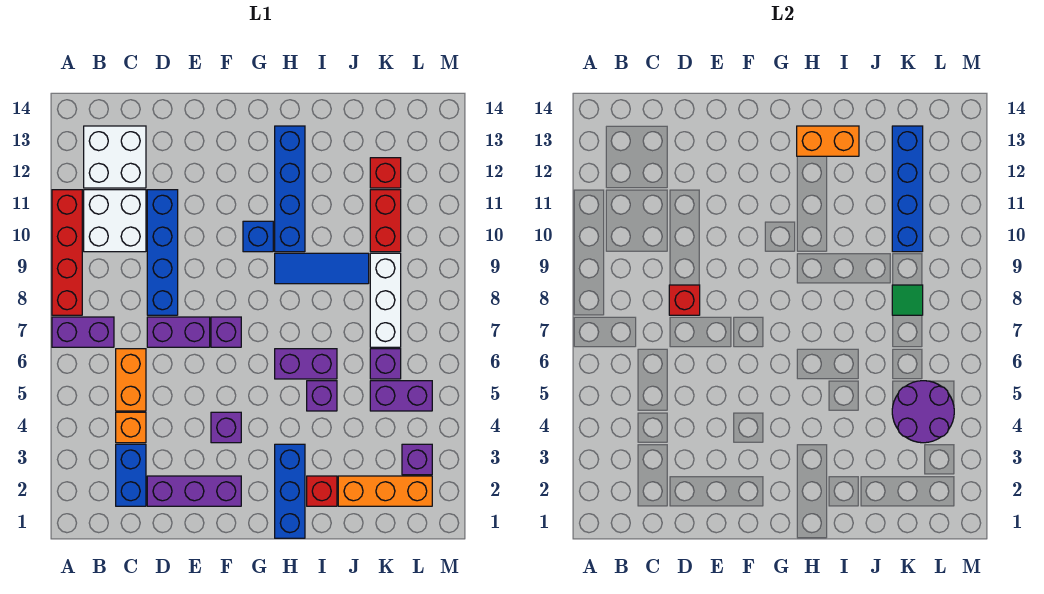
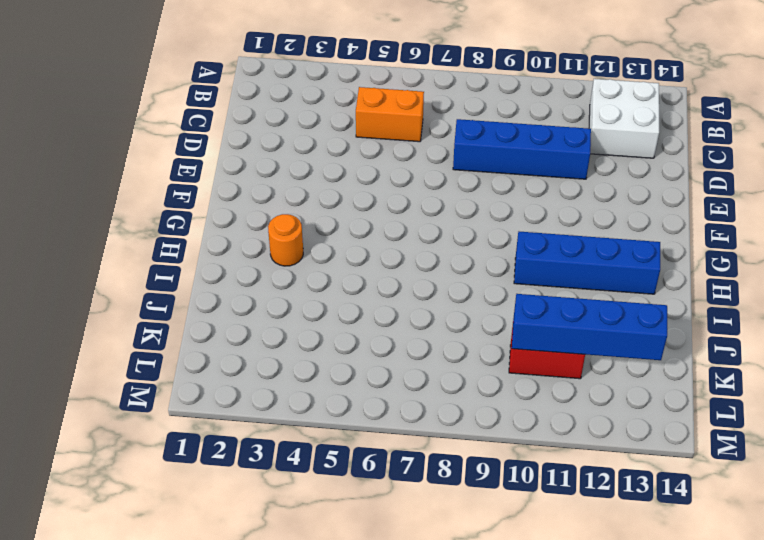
orange 1x1 round brick [268,214,303,266] -> blue 1x3 brick [275,444,305,538]
none -> purple 1x2 brick [52,317,114,347]
none -> red 1x4 brick [52,190,82,315]
none -> white 2x2 brick [84,190,146,252]
none -> blue 1x2 brick [116,444,146,506]

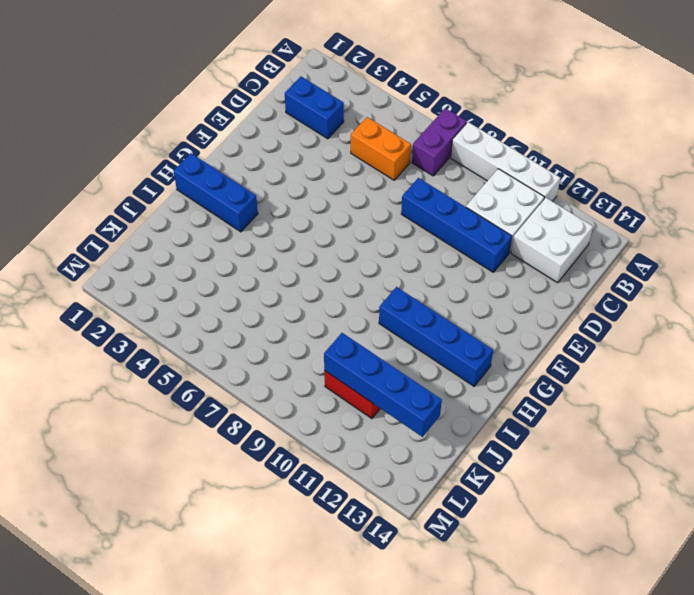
white 1x4 brick [451,122,560,201] -> red 1x4 brick [52,190,82,315]
none -> orange 1x1 brick [116,412,146,443]
none -> purple 1x3 brick [147,476,241,506]
none -> purple 1x2 brick [147,317,210,347]
none -> purple 1x1 brick [211,412,241,443]

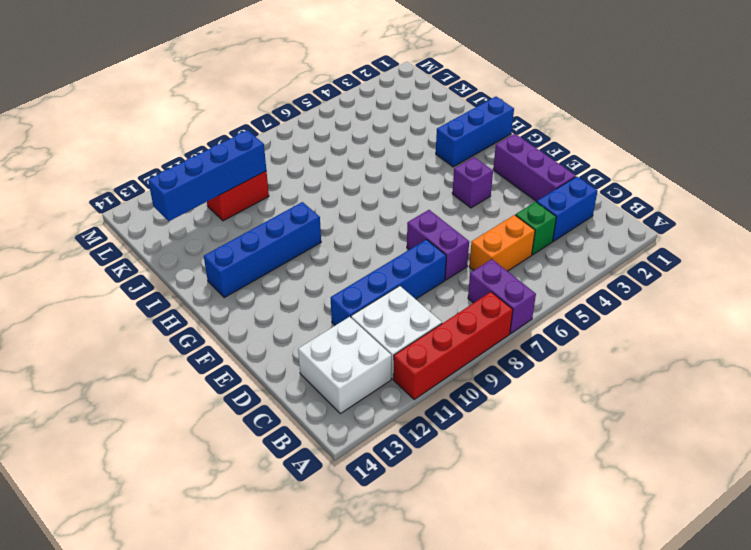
green 1x1 brick [516,202,556,255] -> orange 1x1 brick [116,412,146,443]
none -> purple 1x1 brick [211,317,241,347]
none -> blue 1x1 brick [243,221,273,252]
none -> purple 1x2 brick [275,349,337,379]
none -> blue 1x3 tile [275,253,369,284]

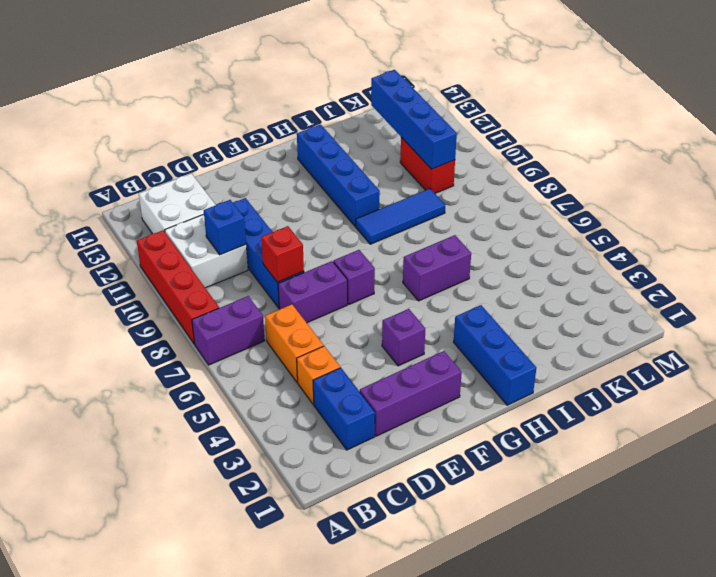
blue 1x1 brick [204,200,246,255] -> blue 1x1 brick moved to [243,221,273,252]
none -> red 1x1 brick [307,476,337,506]
none -> purple 1x1 brick [307,381,337,411]
none -> orange 1x3 brick [338,476,432,506]
none -> purple 1x2 brick [370,381,432,411]

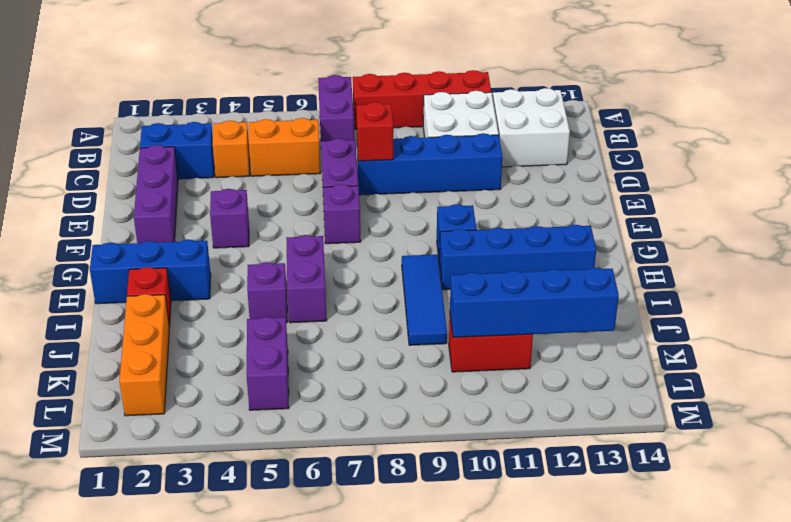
none -> purple 1x1 brick [370,349,401,379]
none -> white 1x3 brick [370,253,401,347]
none -> red 1x1 brick [370,158,401,188]
none -> purple 1x1 brick [402,444,432,475]

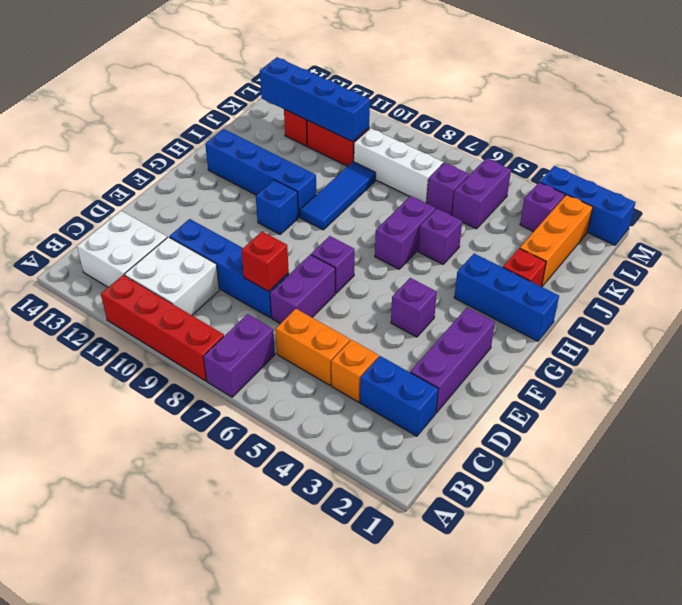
blue 1x3 brick [540,166,636,245] -> none
none -> orange 1x2 brick [797,126,859,156]
none -> purple 2x2 round brick [892,381,954,443]
none -> green 1x1 tile [892,285,923,315]

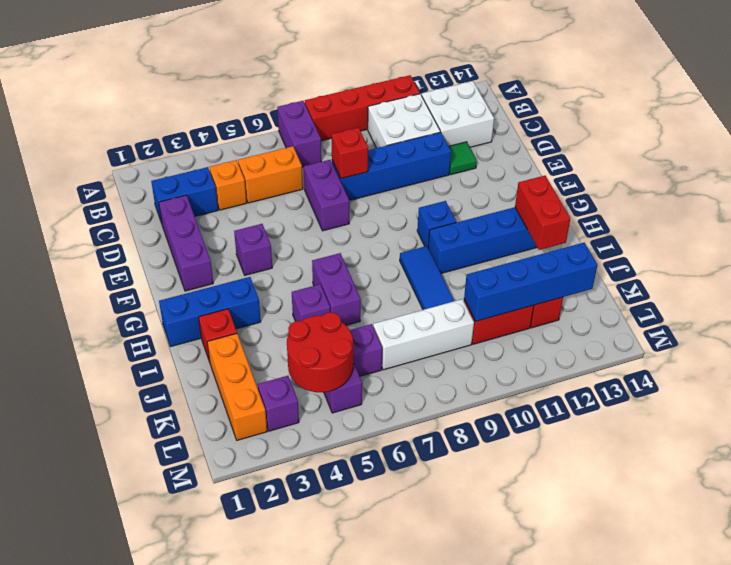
green 1x1 tile [449,142,477,175] -> green 1x1 tile moved to [892,285,923,315]
red 1x2 brick [515,176,570,250] -> orange 1x2 brick [797,126,859,156]
red 2x2 round brick [287,313,353,392] -> purple 2x2 round brick [892,381,954,443]
none -> purple 1x1 brick [211,317,241,347]

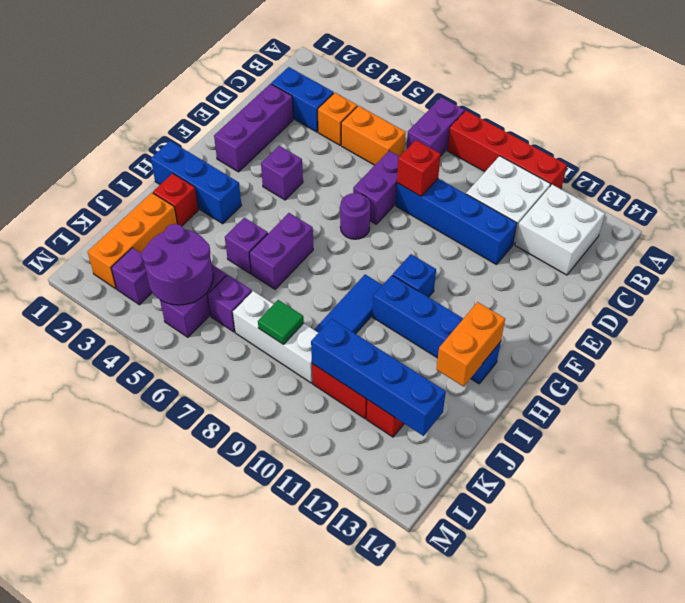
purple 1x1 round brick [340,193,370,239] -> purple 1x1 brick [211,317,241,347]

